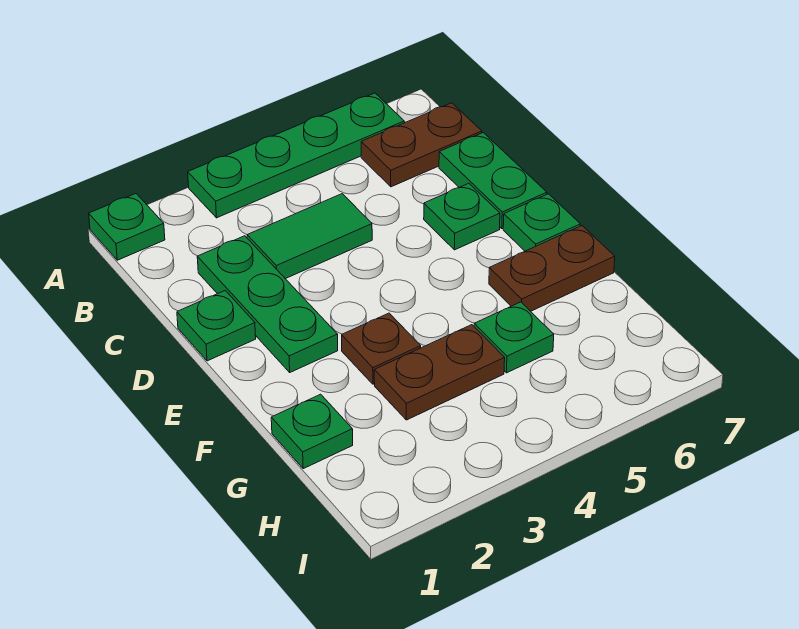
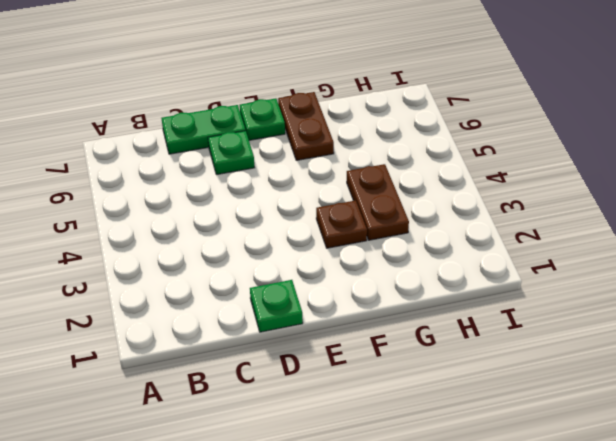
none -> green 1x1 plate [89,194,165,260]
none -> green 1x4 plate [188,93,404,218]
none -> brown 1x2 plate [361,103,482,187]

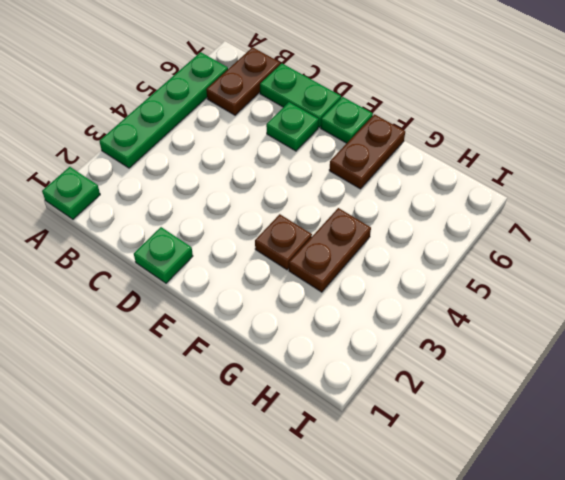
none -> green 1x3 plate [197,236,338,372]
none -> green 1x2 tile [247,194,372,279]
none -> green 1x1 plate [271,394,353,469]

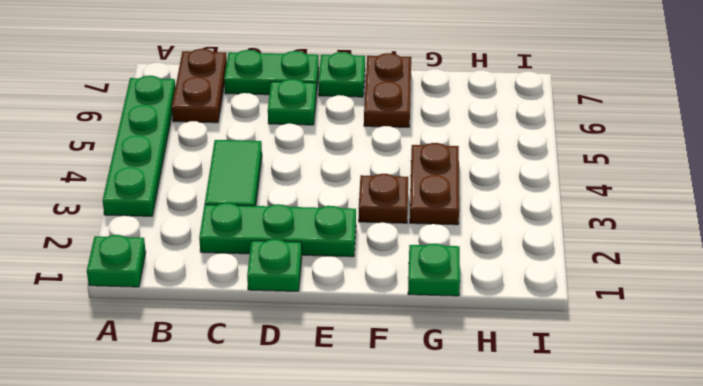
none -> green 1x1 plate [474,302,554,373]

